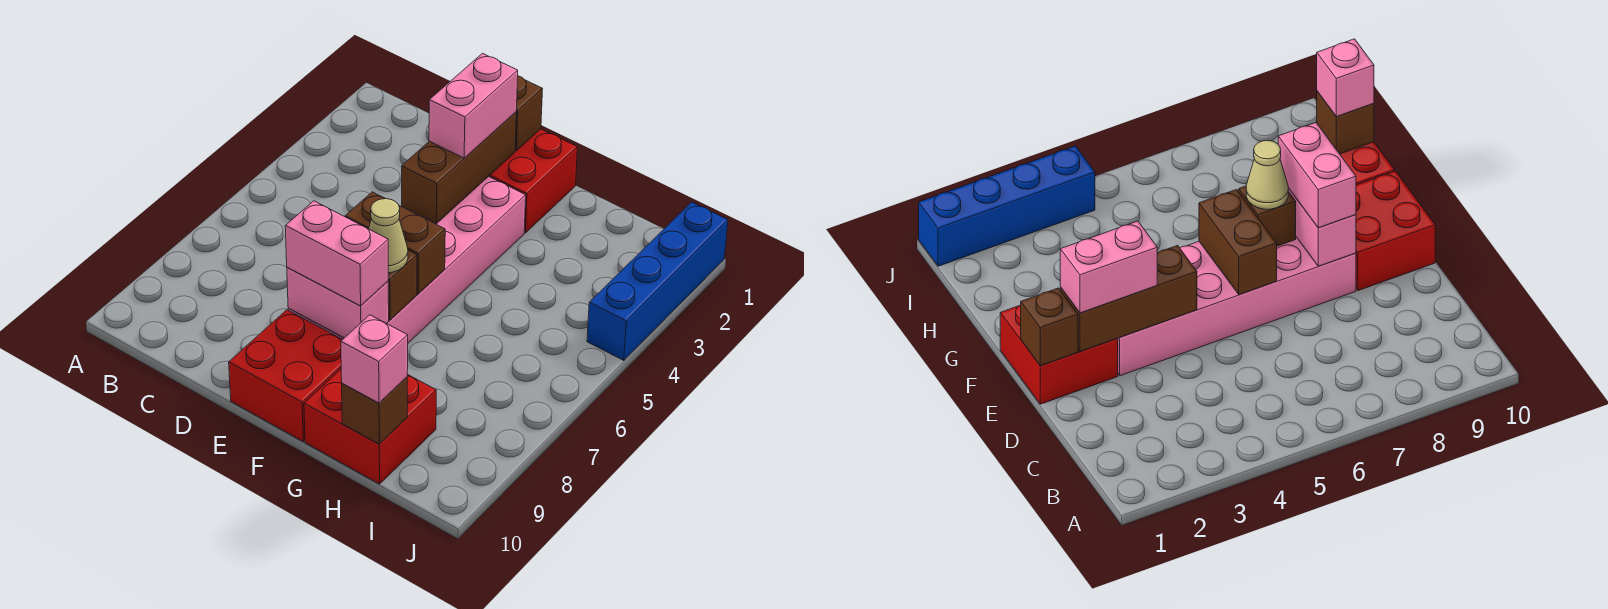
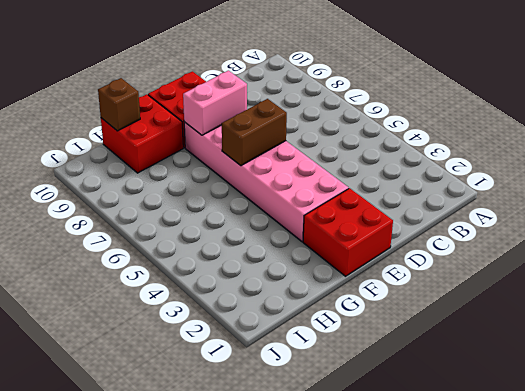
none -> blue 1x4 brick [587,202,728,360]
none -> brown 1x1 brick [515,76,543,151]
none -> brown 1x3 brick [402,112,516,224]

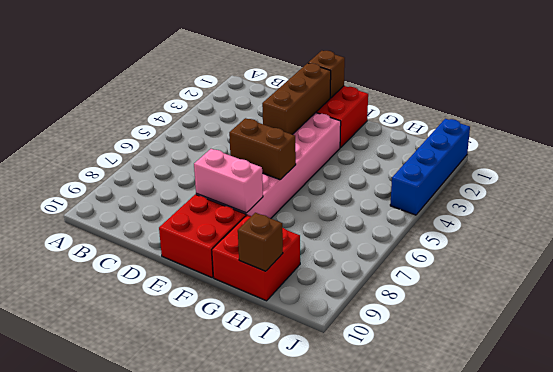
none -> brown 1x1 brick [388,250,417,320]
none -> pink 1x2 brick [429,53,518,158]
none -> pink 1x2 brick [285,201,388,306]

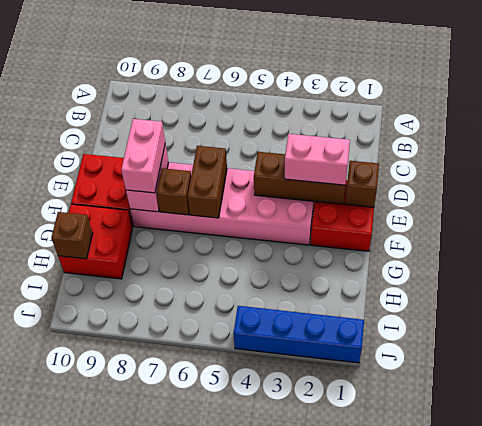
none -> tan 1x1 cone [369,199,408,273]
none -> pink 1x1 brick [341,315,408,403]

